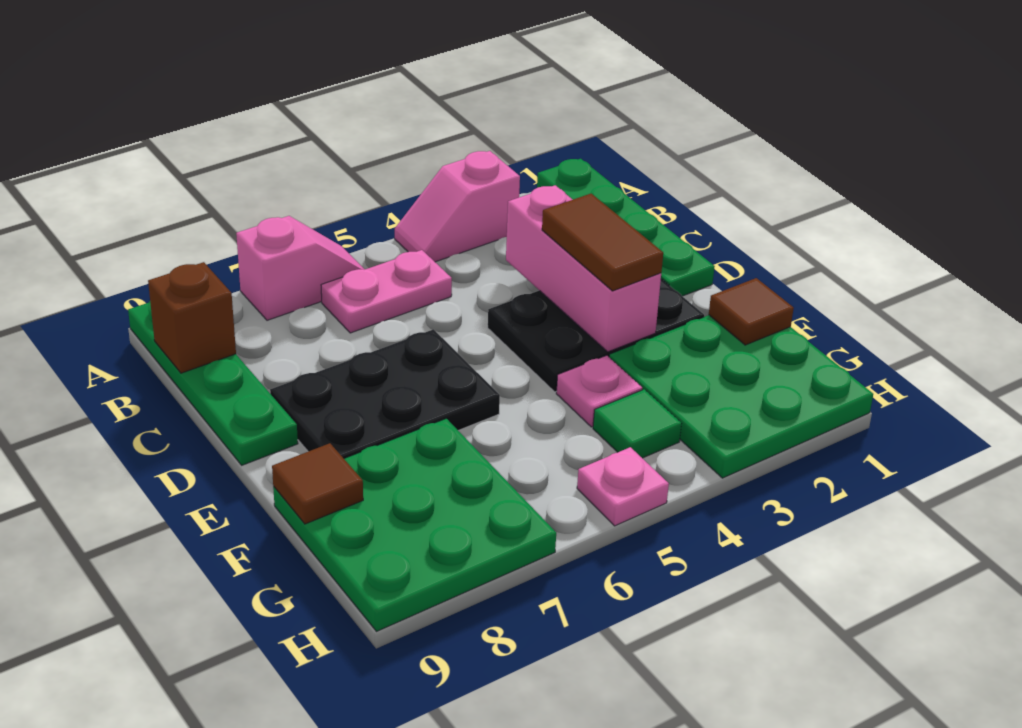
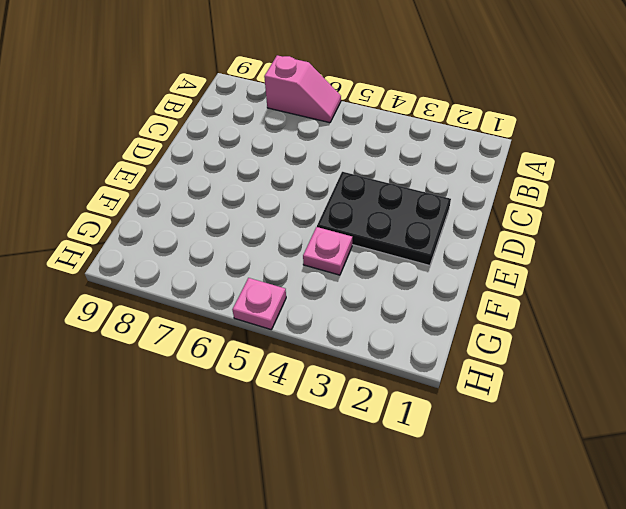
none -> green 1x4 plate [537,159,715,296]
none -> pink 1x2 slope [395,151,520,262]
none -> green 1x4 plate [128,301,298,465]

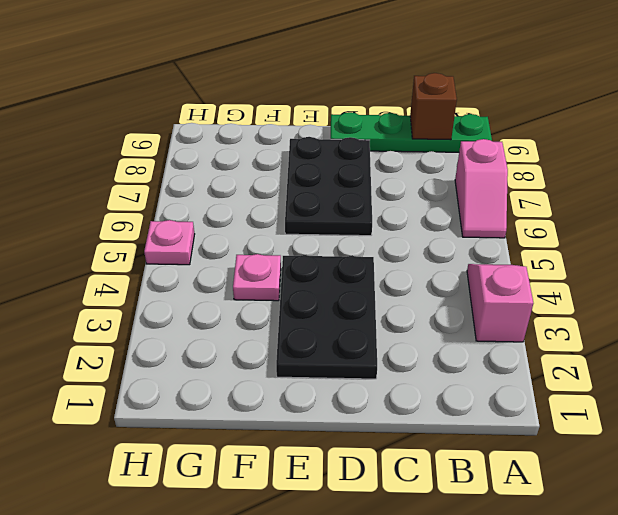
none -> green 1x4 plate [537,159,715,296]
none -> pink 1x2 plate [321,250,452,333]
none -> green 3x3 plate [609,315,873,478]

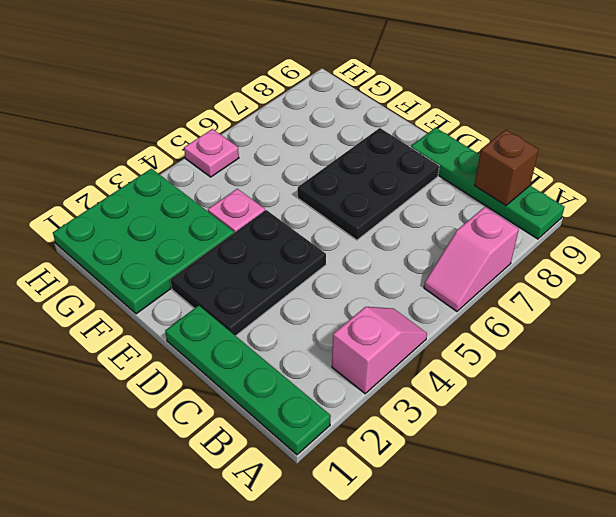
none -> pink 1x2 plate [321,250,452,333]
none -> green 3x3 plate [273,418,556,632]
none -> green 1x1 tile [593,389,682,458]

